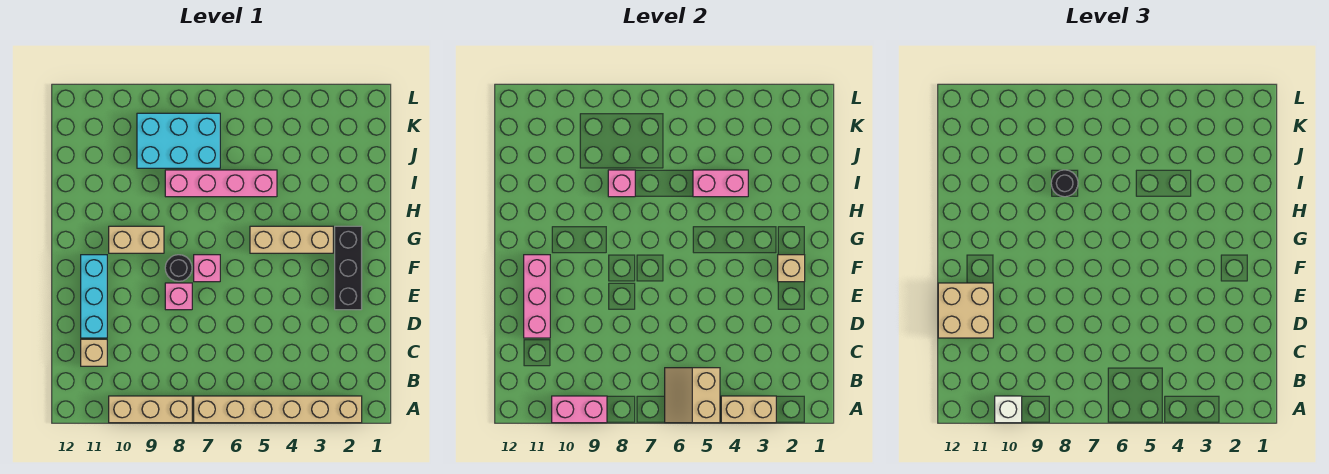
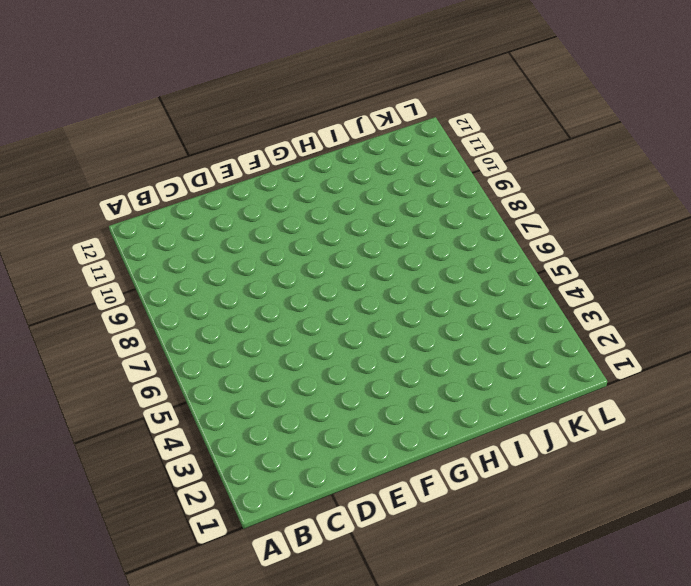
none -> tan 1x6 brick [194,396,362,423]
none -> tan 1x3 brick [109,396,192,423]
none -> tan 1x1 brick [81,339,107,366]

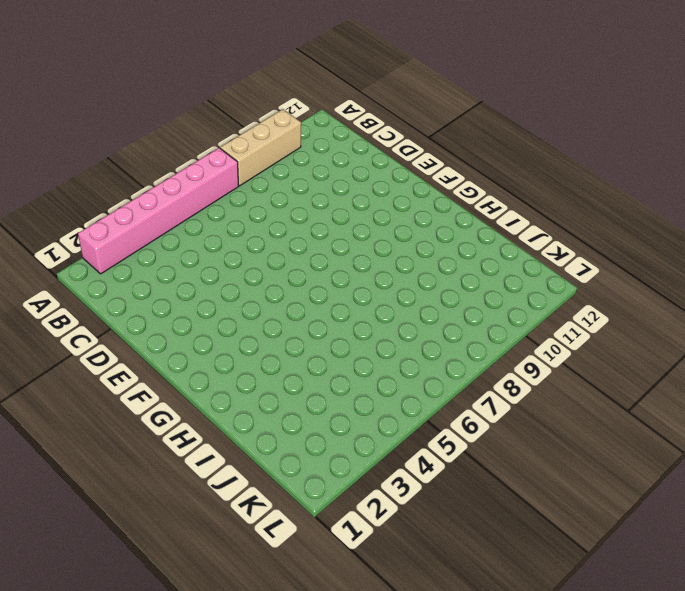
pink 1x6 brick [78,148,239,274] -> tan 1x6 brick [194,396,362,423]
none -> tan 1x1 brick [81,339,107,366]
none -> cyan 1x3 brick [81,255,107,338]
none -> black 1x3 brick [335,226,362,310]

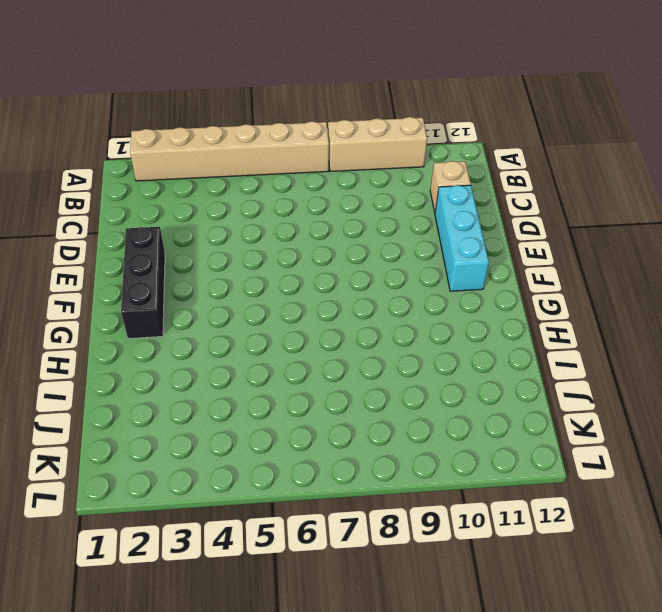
none -> pink 1x1 brick [165,283,192,310]
none -> pink 1x1 brick [194,255,220,282]
none -> black 1x1 round brick [165,255,192,281]

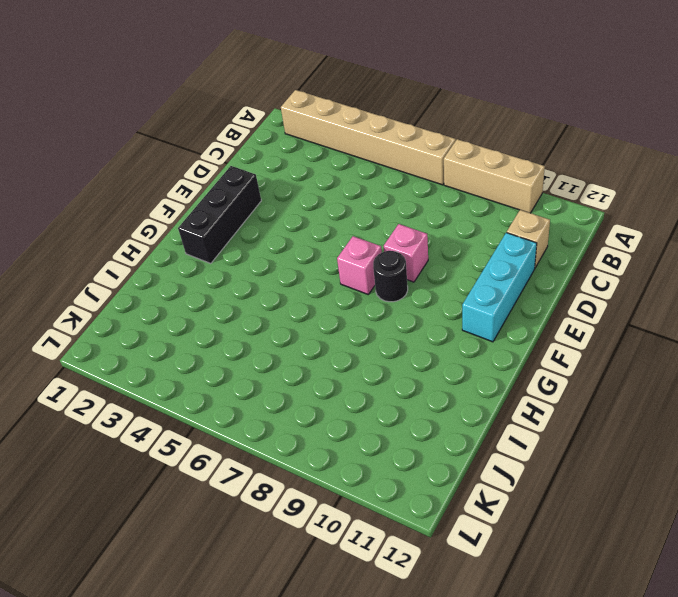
none -> tan 1x3 brick [250,226,333,253]
none -> tan 1x2 brick [109,226,164,253]
none -> pink 1x4 brick [165,170,277,197]

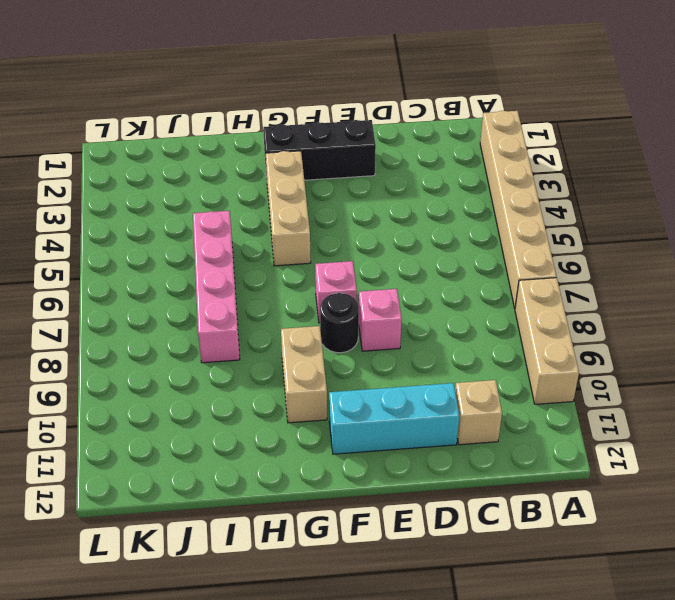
none -> cyan 2x3 brick [137,113,220,168]
none -> tan 1x2 brick [721,396,776,423]
none -> tan 2x2 slope [665,368,720,423]

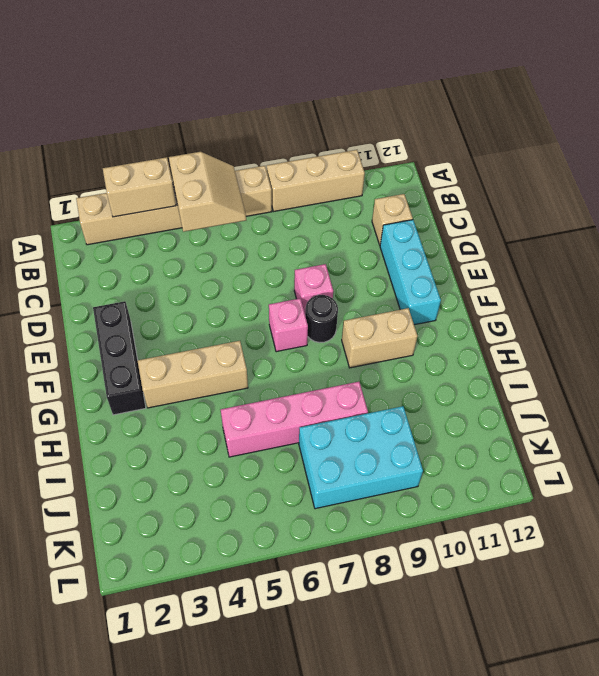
none -> pink 1x2 brick [552,396,607,423]
none -> pink 1x3 brick [524,255,550,338]
none -> tan 1x1 brick [778,255,805,282]

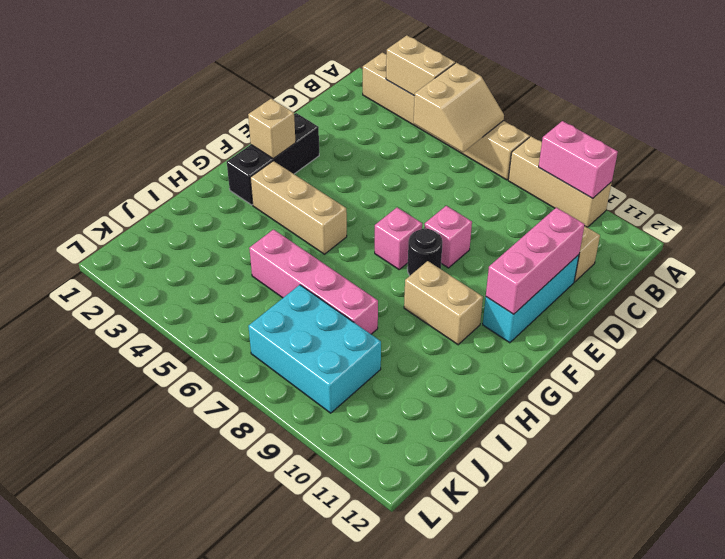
none -> pink 1x2 brick [693,170,748,197]
none -> pink 1x1 brick [608,170,635,197]
none -> white 1x1 brick [995,396,1022,423]

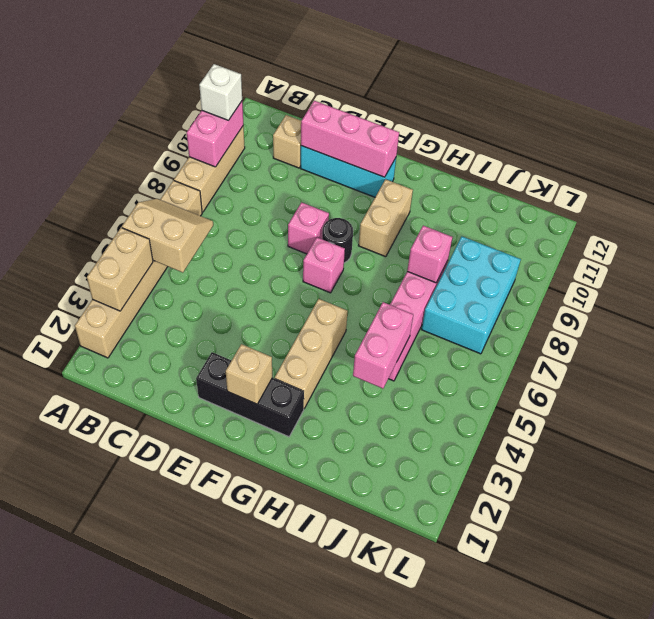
none -> tan 2x2 brick [938,283,993,338]
none -> black 1x1 round brick [1051,170,1078,197]

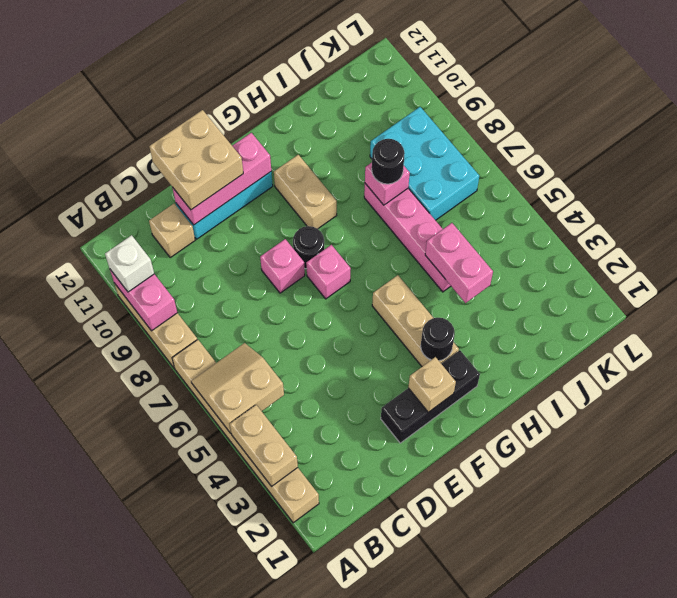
black 1x1 round brick [421,318,455,361] -> none

